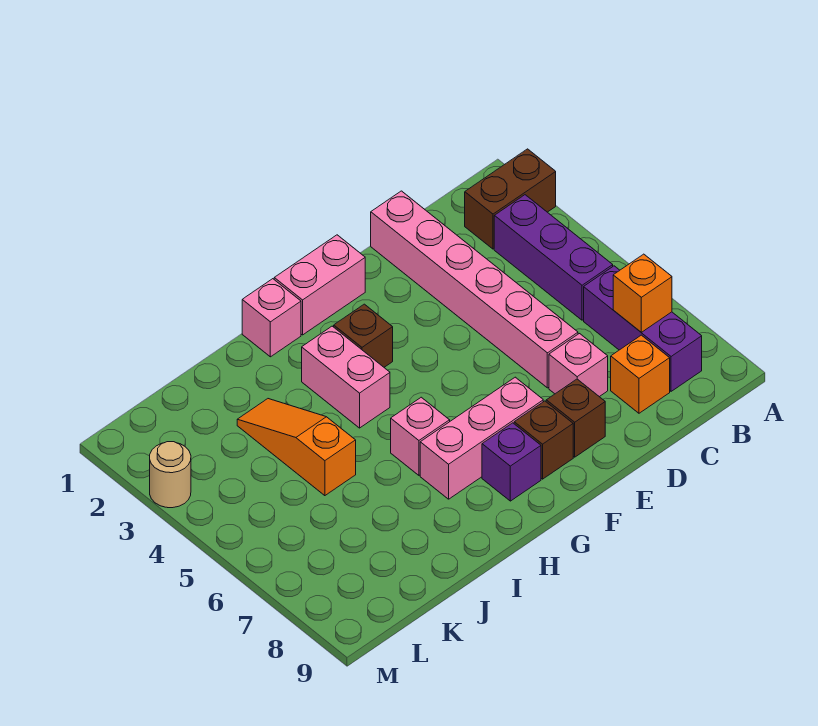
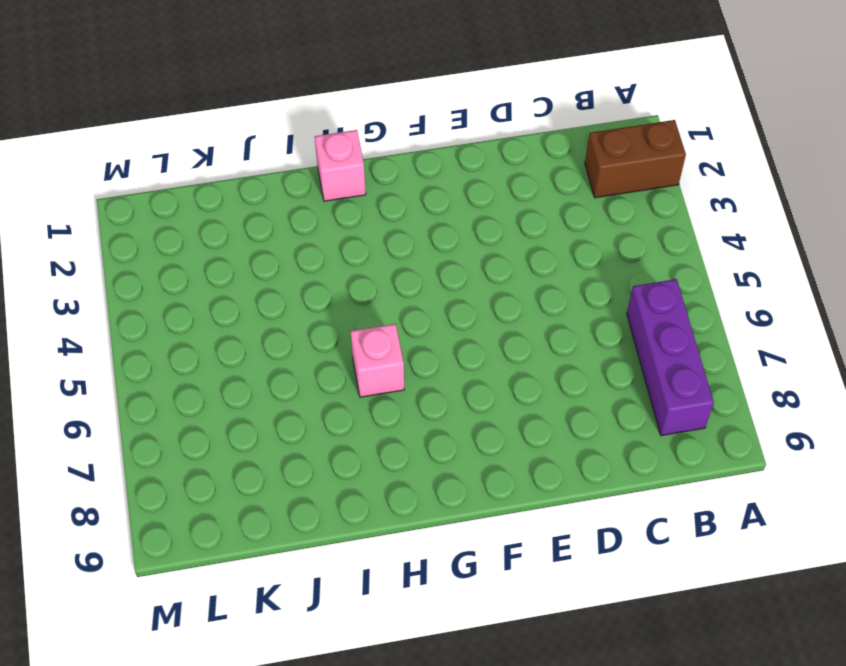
none -> purple 1x3 brick [494,195,613,320]
none -> orange 1x1 brick [611,335,670,413]
none -> pink 1x6 brick [371,191,578,388]

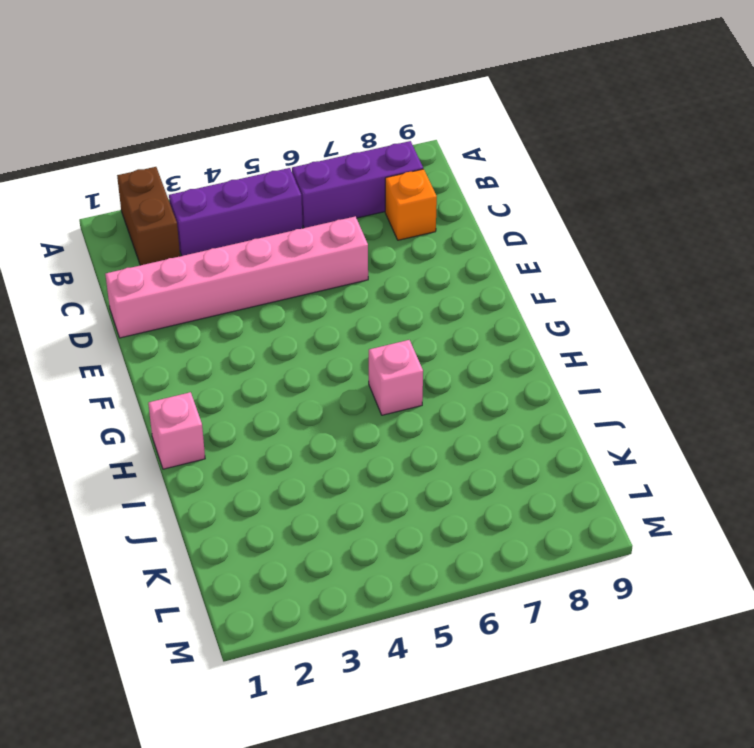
none -> pink 1x1 brick [549,334,608,397]
none -> brown 1x1 brick [546,379,605,457]
none -> pink 1x2 brick [274,235,365,335]

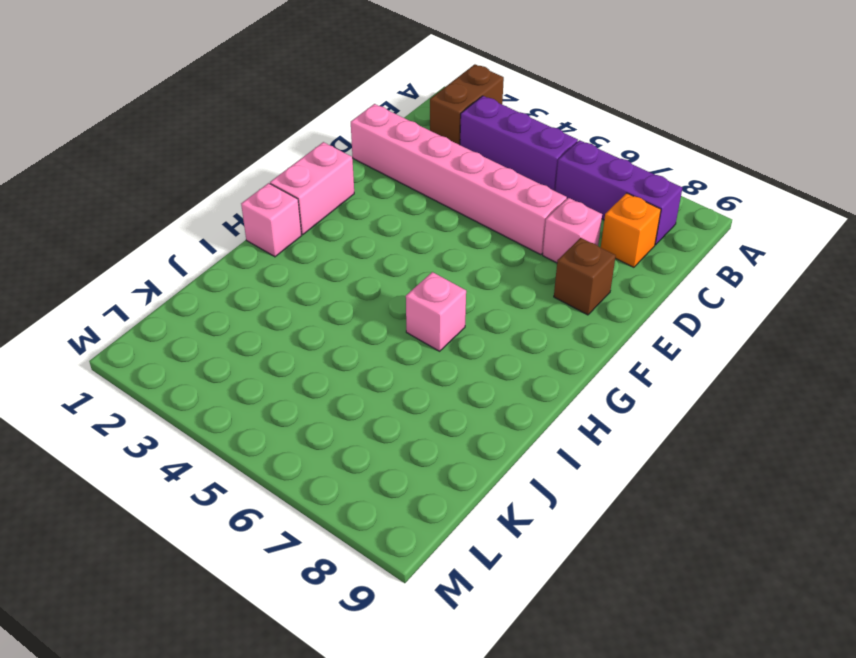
none -> pink 1x3 brick [420,377,543,499]
none -> brown 1x1 brick [514,401,573,479]
none -> brown 1x1 brick [334,304,393,367]

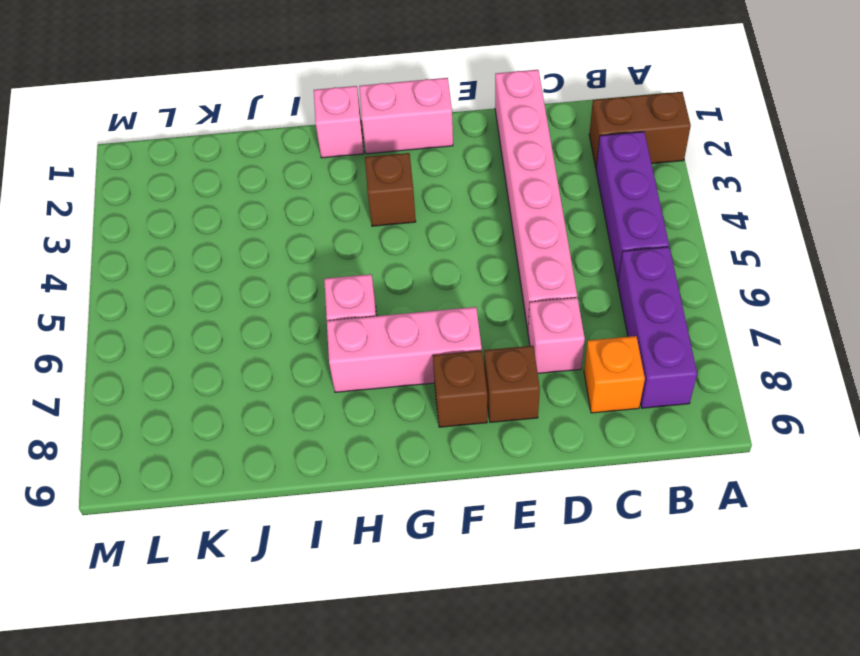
none -> purple 1x1 brick [482,423,541,501]
none -> pink 1x2 brick [302,326,390,428]
none -> orange 1x3 slope [237,399,356,496]

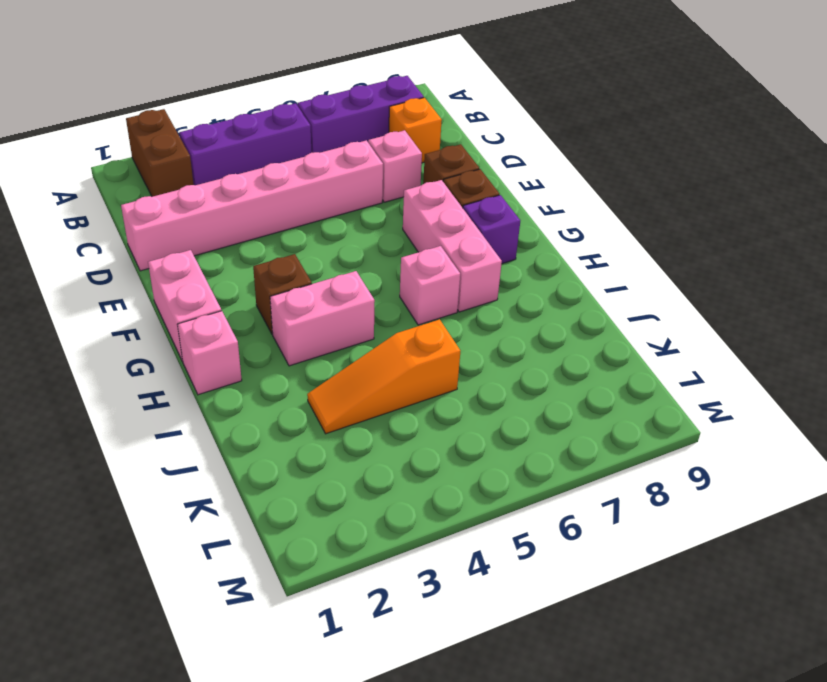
none -> tan 1x1 round brick [150,442,191,508]
none -> orange 1x1 brick [613,254,672,332]

